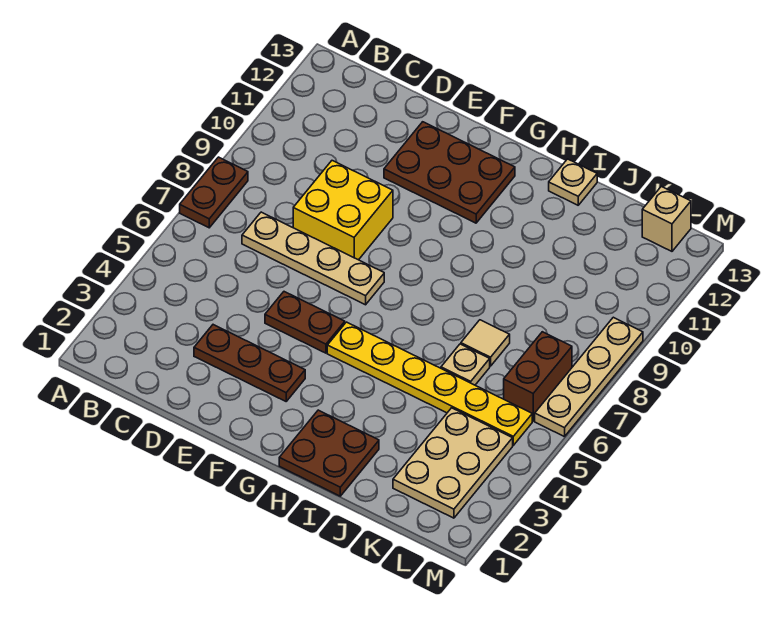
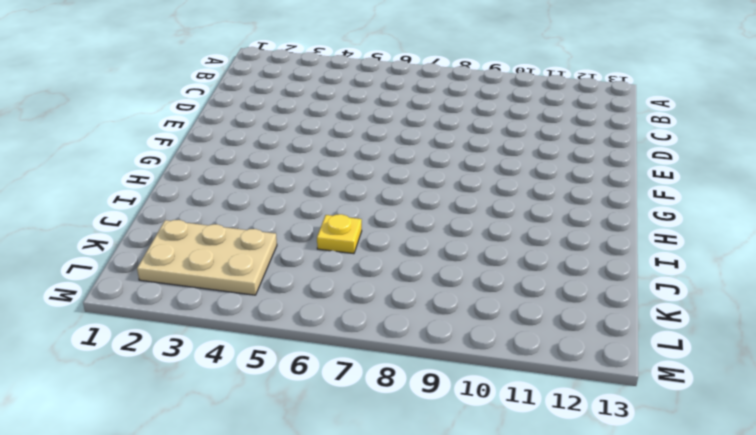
yellow 1x1 plate [317,214,362,254] -> tan 1x1 plate [441,344,490,385]
none -> brown 1x2 plate [180,157,248,228]
none -> tan 1x4 plate [242,212,384,305]
none -> brown 1x3 plate [194,325,305,401]

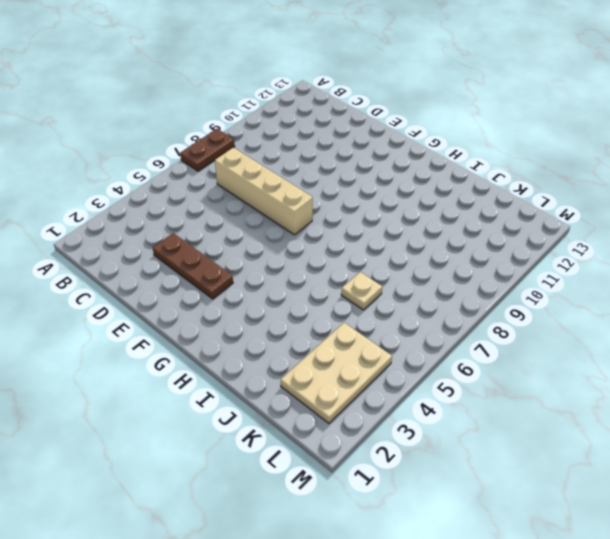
tan 1x4 brick [215,148,313,235] -> tan 1x4 plate [242,212,384,305]
none -> yellow 2x2 brick [293,161,393,260]
none -> brown 1x2 plate [265,292,345,353]
none -> brown 2x3 plate [384,122,515,223]

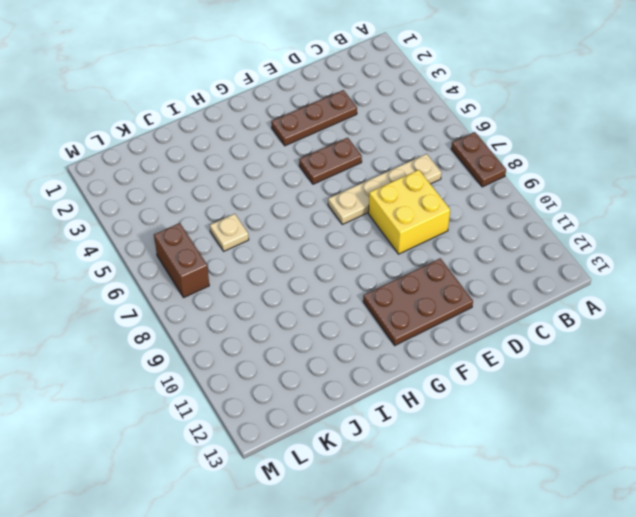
none -> yellow 1x6 plate [327,322,532,445]
none -> brown 2x2 plate [279,410,379,496]
none -> tan 1x1 plate [549,159,597,205]

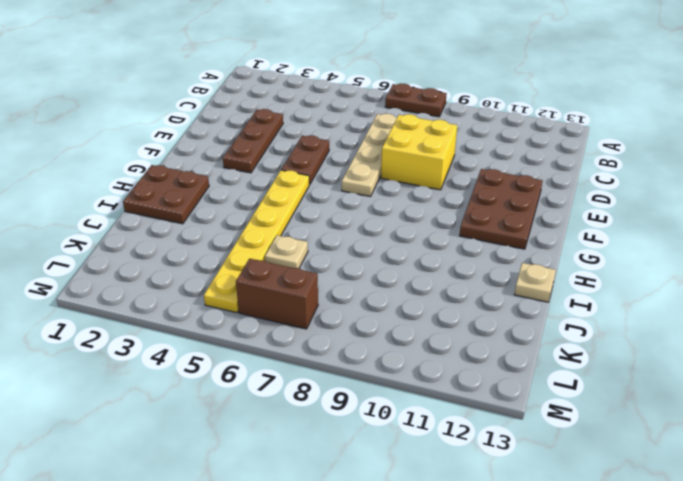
none -> tan 1x1 tile [461,320,510,366]
none -> tan 2x3 plate [393,408,513,518]
none -> tan 1x1 brick [642,186,691,251]

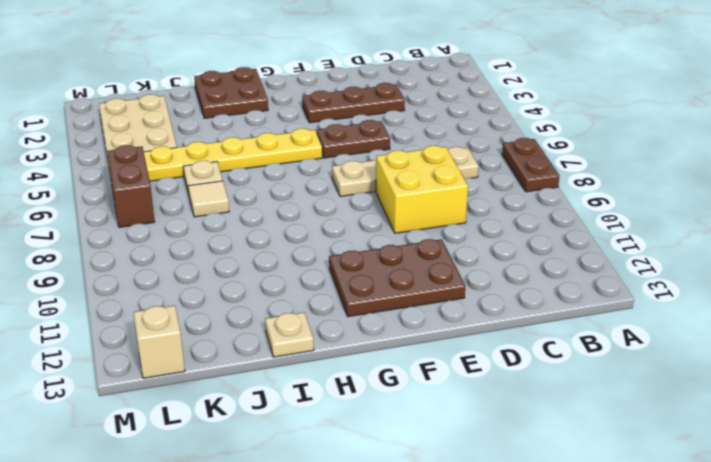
none -> tan 1x4 plate [535,317,643,437]

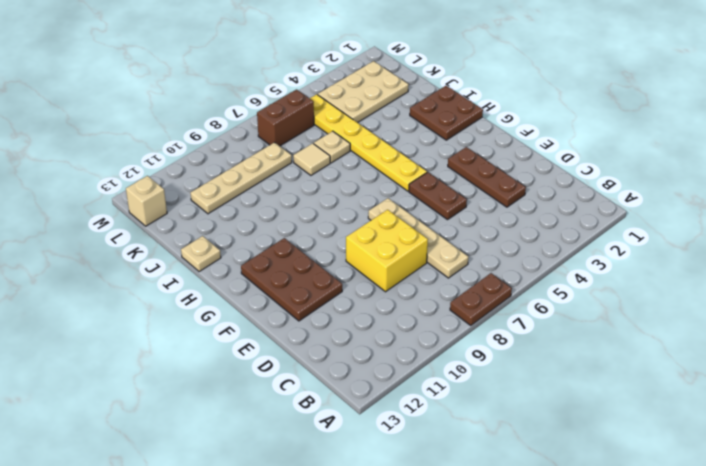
tan 1x4 plate [190,142,292,214] -> tan 1x4 plate moved to [535,317,643,437]

